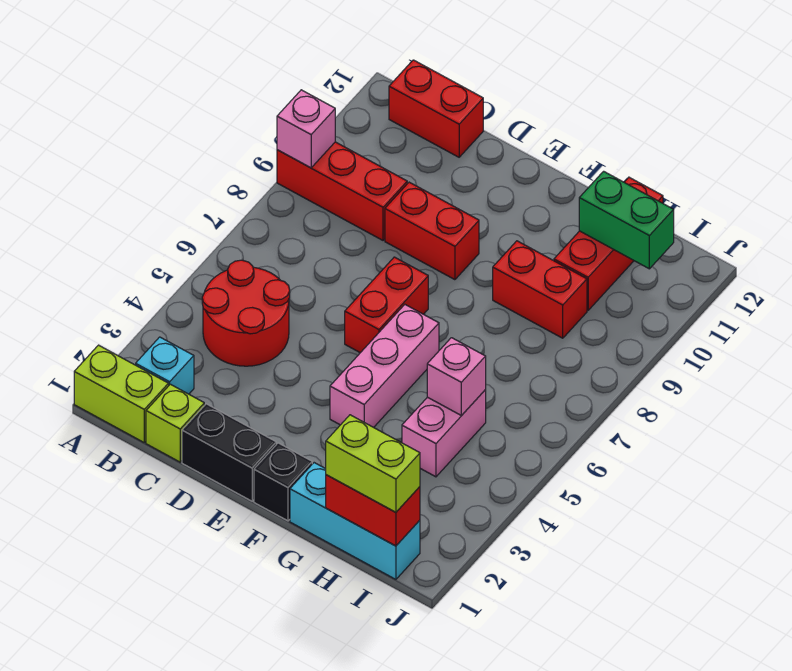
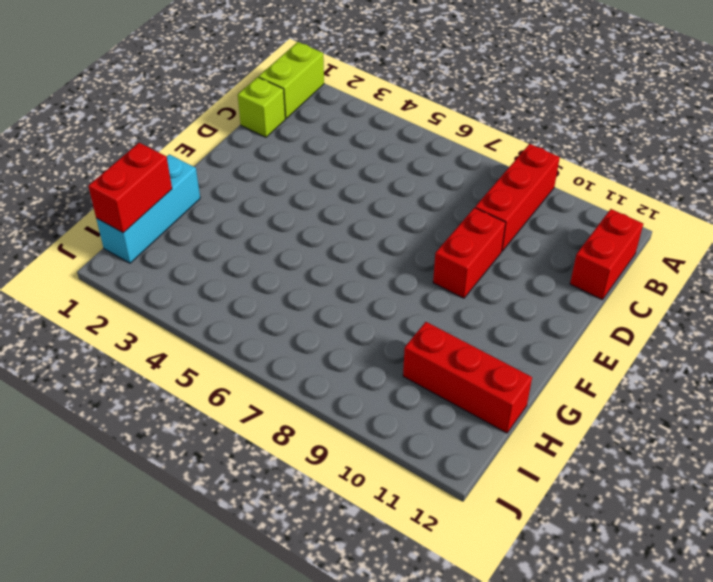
none -> cyan 1x1 brick [136,337,194,394]
none -> red 2x2 round brick [202,260,290,366]
none -> black 1x2 brick [182,404,276,501]

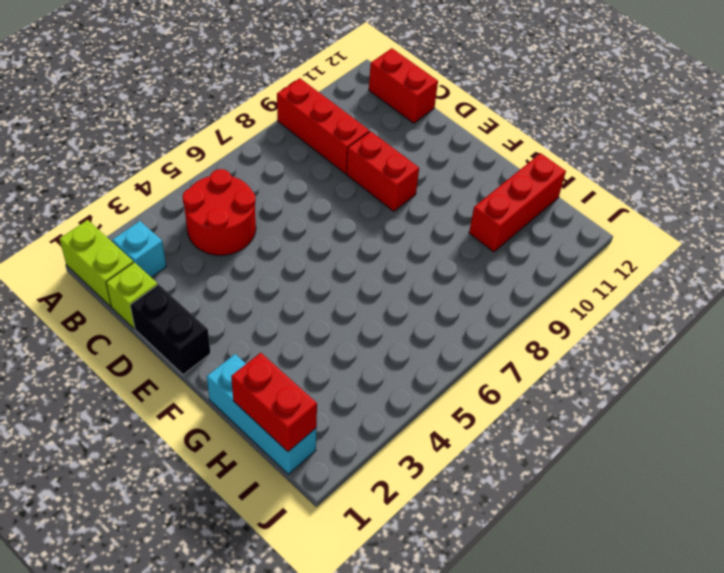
none -> red 1x2 brick [345,257,428,353]
none -> black 1x1 brick [254,443,312,521]
none -> pink 1x3 brick [330,305,439,427]

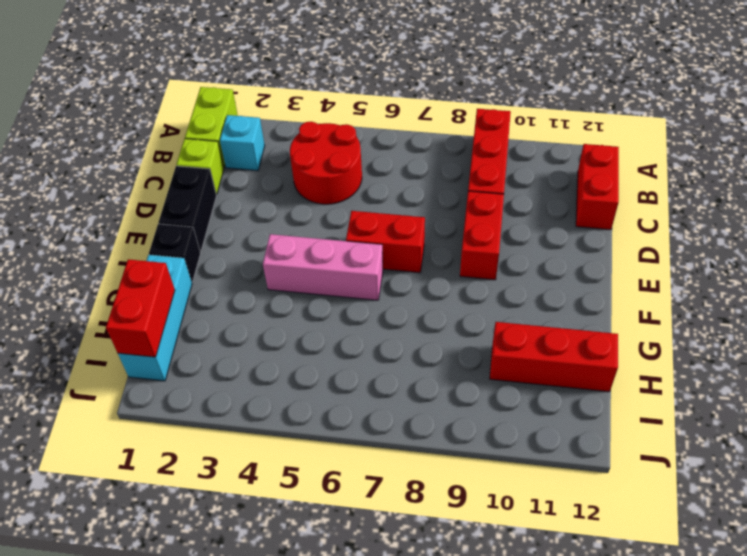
none -> red 1x2 brick [493,241,587,338]
none -> pink 1x2 brick [402,390,486,477]
none -> pink 1x1 brick [277,90,335,168]

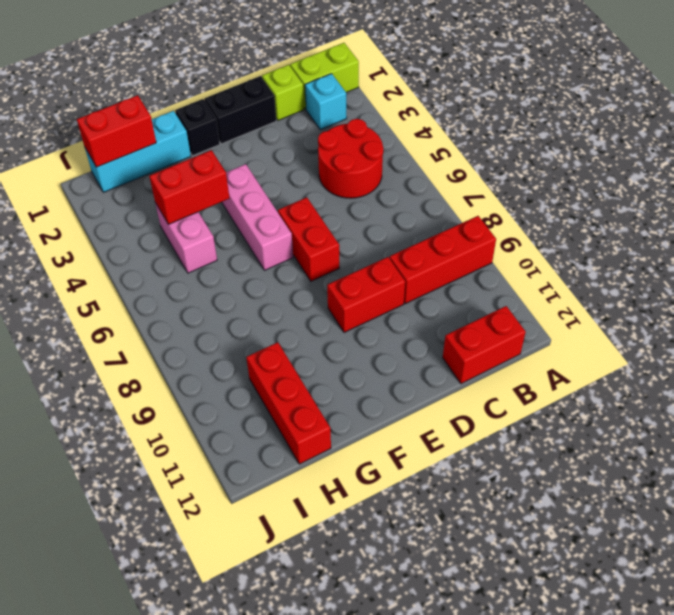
red 1x2 brick [149,150,229,225] -> red 1x2 brick moved to [493,241,587,338]
none -> pink 1x1 brick [277,90,335,168]
none -> pink 1x1 brick [427,338,486,416]
none -> green 1x2 brick [579,171,674,269]

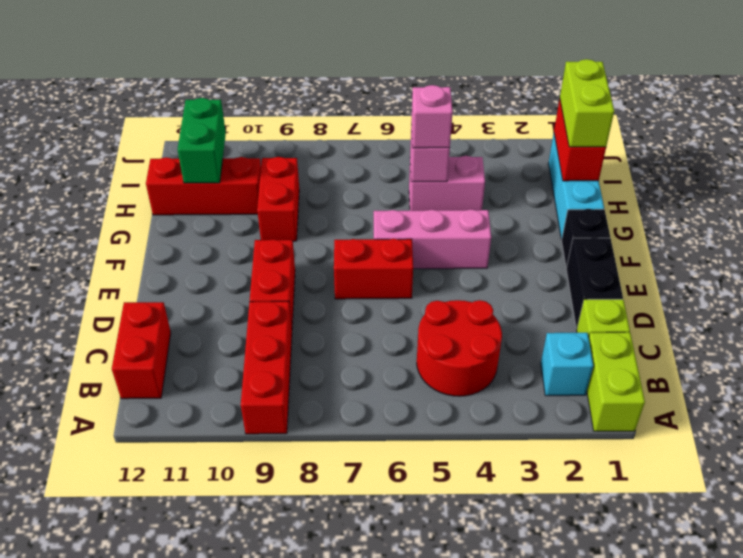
pink 1x1 brick [411,85,453,148] -> pink 1x1 brick moved to [277,90,335,168]

